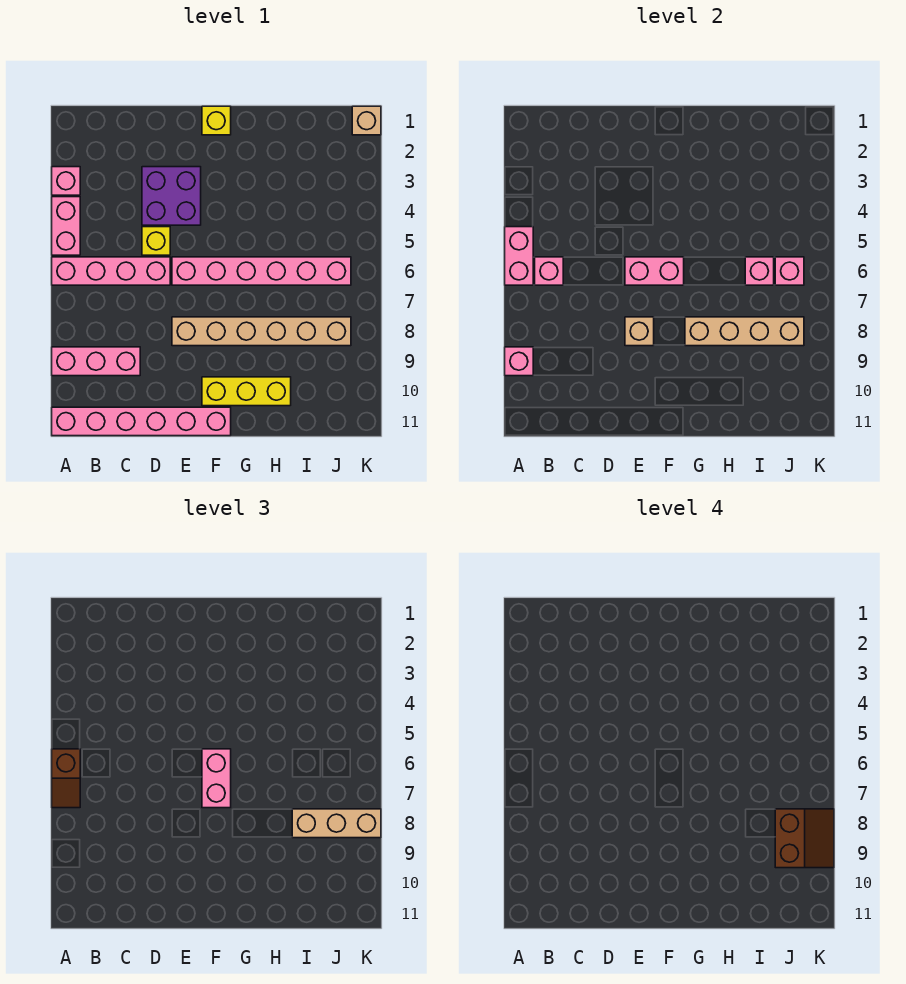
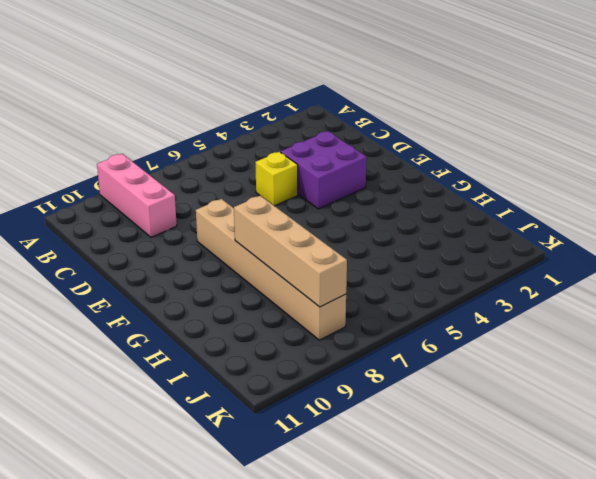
none -> pink 1x1 brick [52,167,80,195]
none -> pink 1x2 brick [52,197,80,255]
none -> pink 1x4 brick [52,257,170,285]

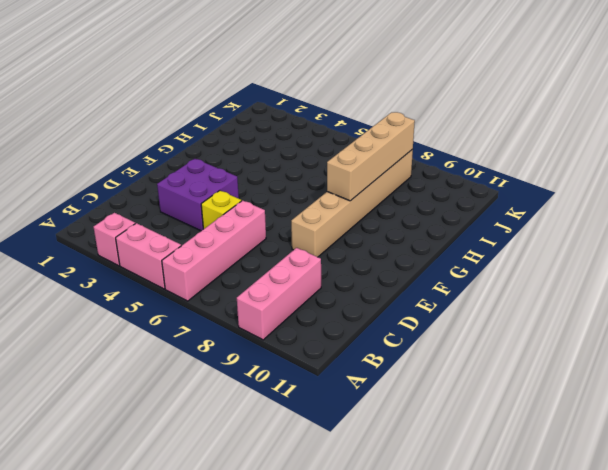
none -> pink 1x6 brick [52,407,231,436]
none -> pink 1x6 brick [172,257,351,285]
none -> yellow 1x1 brick [202,106,231,135]

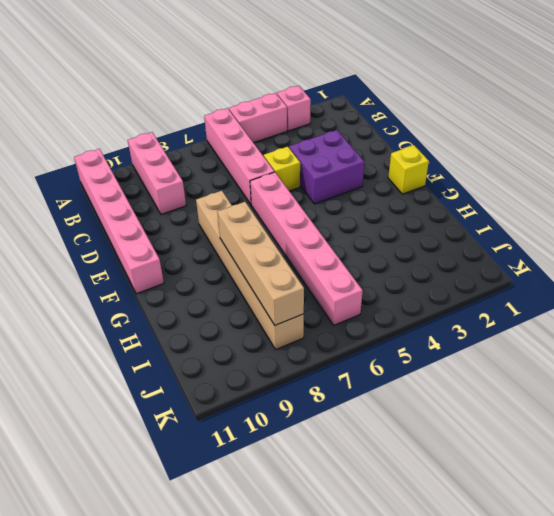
none -> yellow 1x3 brick [202,377,291,406]
none -> tan 1x1 brick [352,106,381,135]
none -> pink 1x2 brick [505,227,533,285]

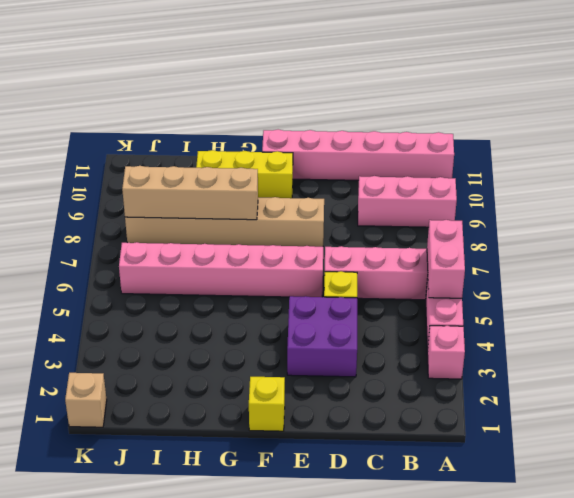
none -> pink 1x1 brick [505,347,533,376]
none -> pink 1x1 brick [535,257,563,285]
none -> pink 1x2 brick [625,257,684,285]

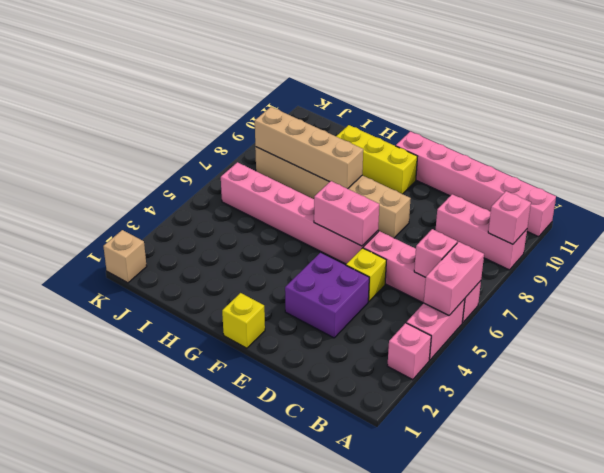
none -> tan 1x1 brick [625,317,654,346]
none -> pink 1x1 brick [745,257,774,285]
none -> pink 1x1 brick [775,257,804,285]

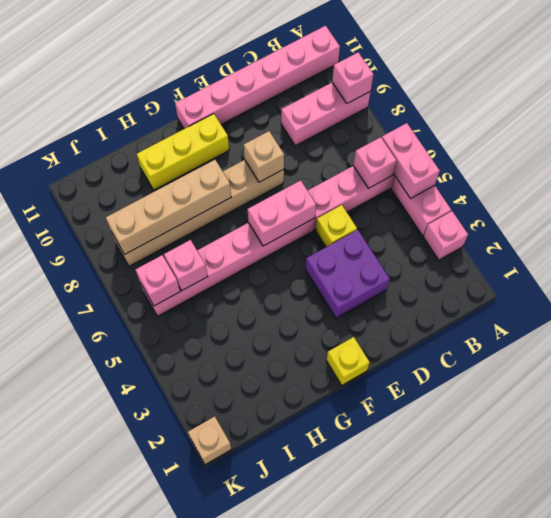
none -> brown 1x2 slope [52,749,80,808]
none -> pink 1x2 brick [202,749,231,808]
none -> tan 1x3 brick [292,809,381,838]

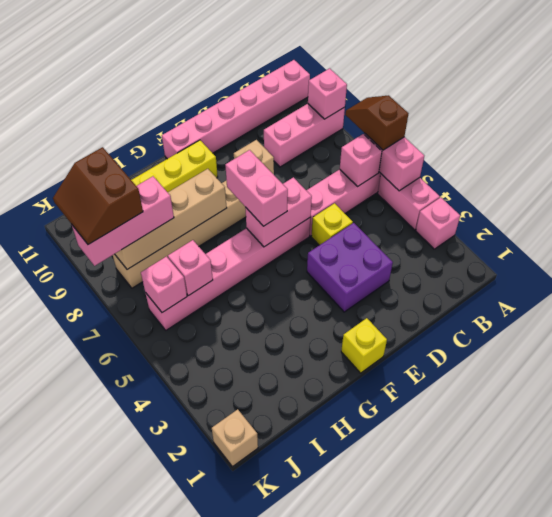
pink 1x3 brick [72,176,174,266] -> tan 1x3 brick [292,809,381,838]

